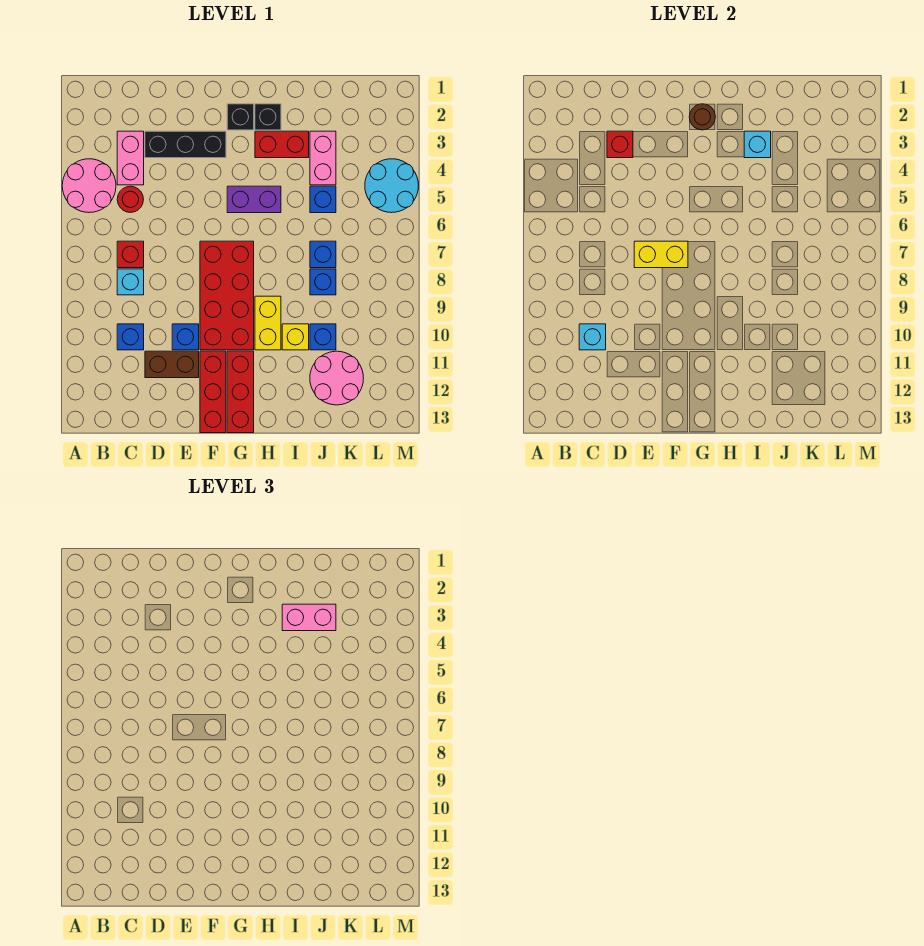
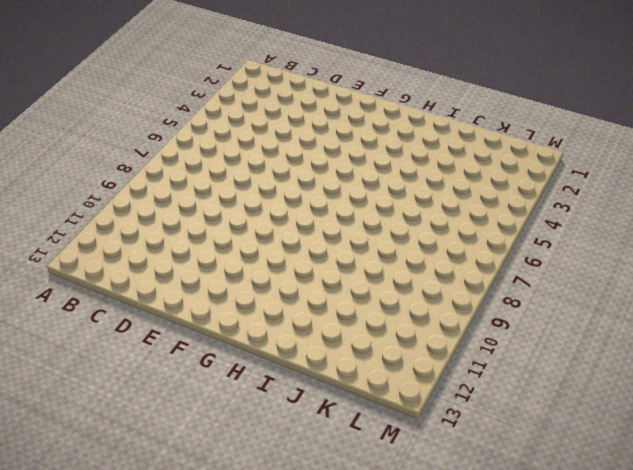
none -> pink 2x2 round brick [62,159,116,213]
none -> pink 1x2 brick [117,131,144,185]
none -> red 1x1 round brick [117,186,143,212]
none -> red 1x1 brick [117,241,144,268]

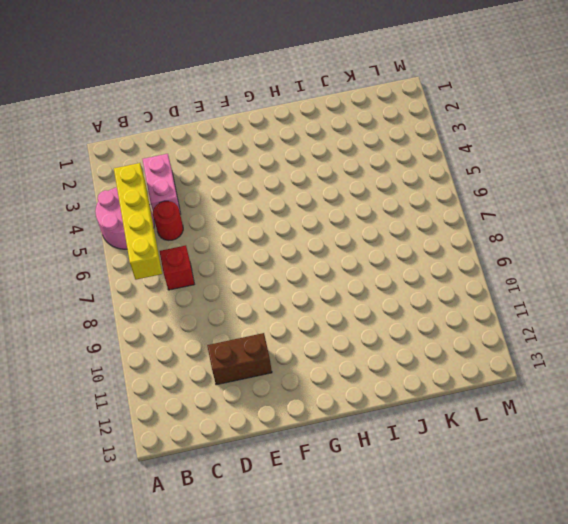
yellow 1x4 brick [114,163,162,280] -> none
none -> cyan 1x1 brick [117,269,144,295]
none -> blue 1x1 brick [117,324,144,350]
none -> black 1x3 brick [145,131,226,158]
none -> blue 1x1 brick [172,324,199,350]

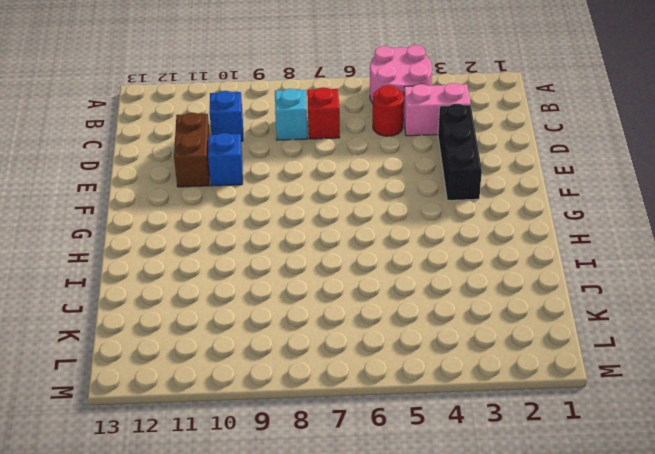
none -> red 2x4 brick [200,241,254,350]
none -> red 1x3 brick [200,351,226,433]
none -> black 1x1 brick [227,104,254,130]
none -> purple 1x2 brick [227,186,281,213]

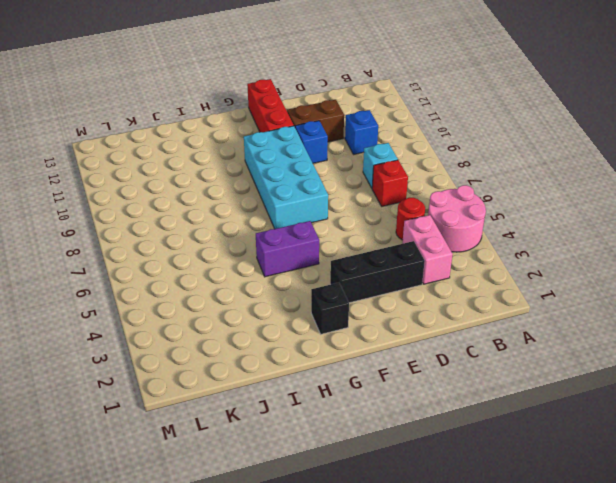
cyan 2x4 brick [244,126,328,229] -> red 2x4 brick [200,241,254,350]
none -> red 1x3 brick [227,351,254,433]
none -> black 1x1 brick [255,104,281,130]
none -> red 1x2 brick [255,131,309,158]
none -> yellow 1x2 brick [255,296,281,350]

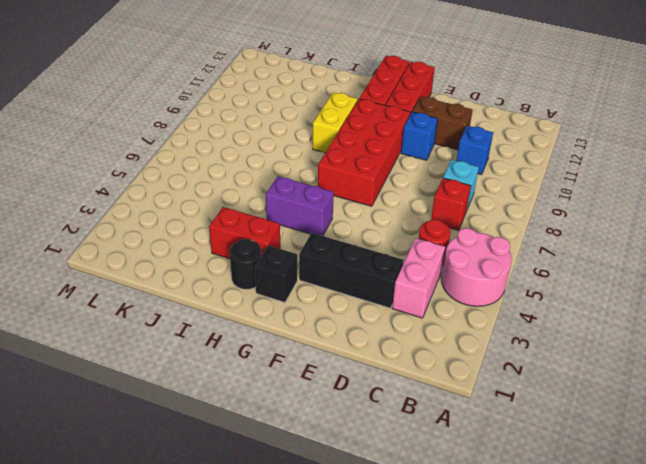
black 1x1 round brick [230,239,262,289] -> black 1x1 brick [255,104,281,130]
none -> yellow 1x1 brick [282,324,309,350]
none -> pink 1x2 brick [310,131,336,185]
none -> blue 1x1 brick [310,186,336,213]
none -> blue 1x1 brick [310,241,336,268]

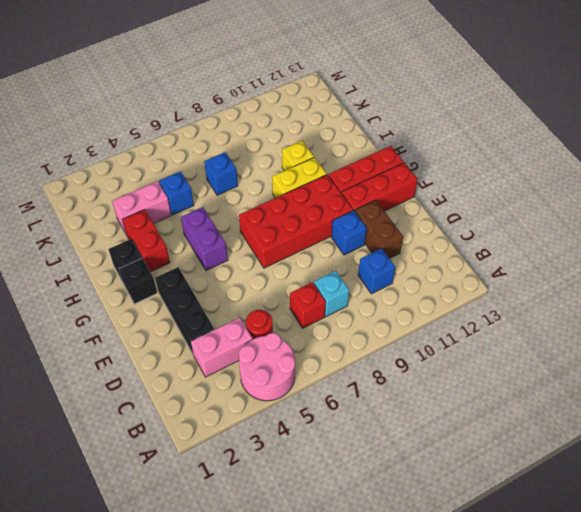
none -> blue 1x1 brick [310,269,336,295]
none -> blue 1x1 brick [310,324,336,350]
none -> pink 2x2 round brick [310,351,364,405]
none -> cyan 2x2 round brick [365,159,419,213]

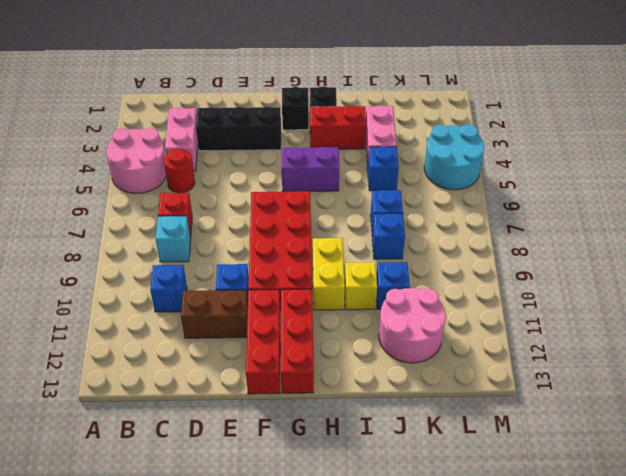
none -> cyan 1x1 brick [579,324,606,350]
none -> red 1x1 brick [607,131,633,158]
none -> yellow 1x2 brick [634,241,688,268]
none -> brown 1x1 round brick [689,104,715,130]

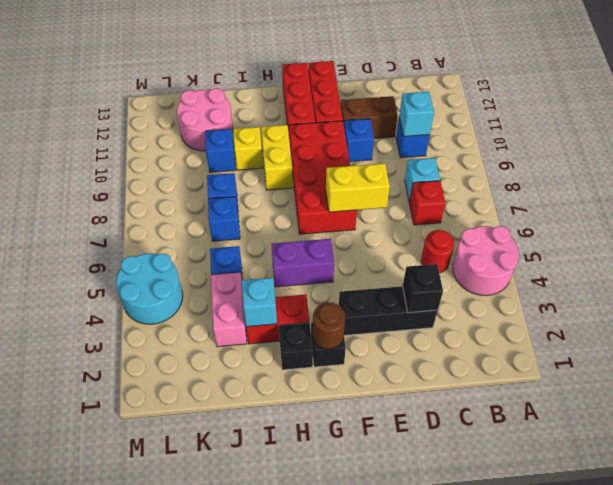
black 1x1 brick [403,264,443,313] -> red 1x1 brick [607,131,633,158]
none -> pink 1x2 brick [117,131,144,185]
none -> pink 1x2 brick [282,604,336,631]

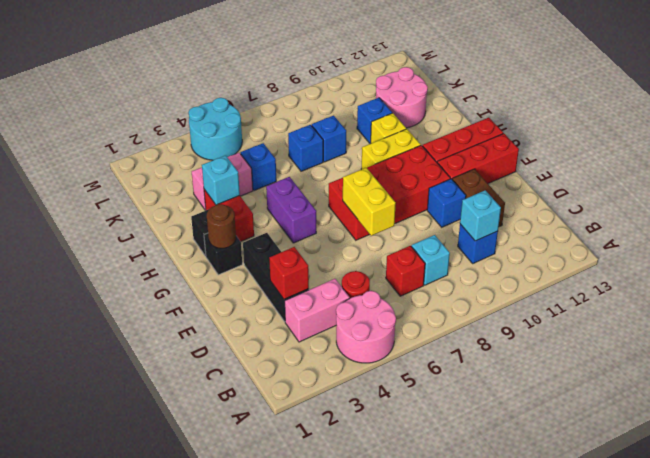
none -> pink 1x2 brick [282,604,336,631]

